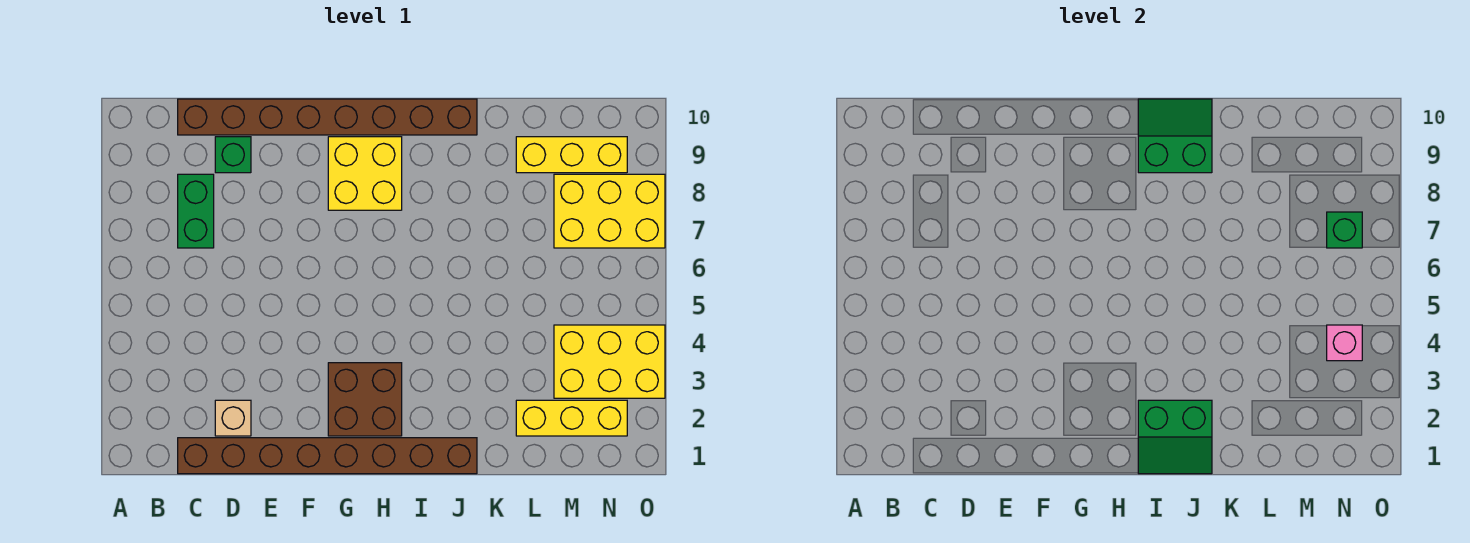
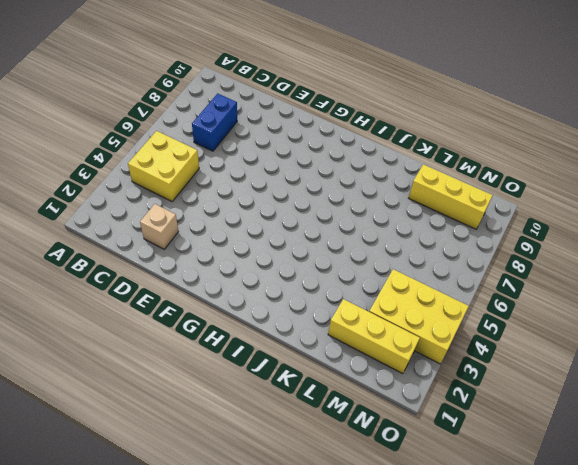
yellow 2x2 brick [128,131,199,201] -> yellow 2x2 brick moved to [328,137,402,210]
blue 1x2 brick [192,93,237,151] -> green 1x2 brick [178,174,214,248]
none -> brown 1x8 brick [178,438,477,474]
none -> brown 1x8 brick [178,99,477,135]
none -> green 1x1 brick [215,137,251,173]

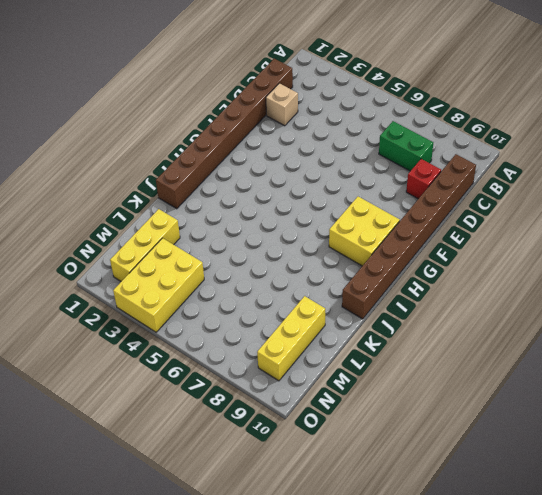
red 1x1 brick [406,159,441,199] -> green 1x1 brick [215,137,251,173]
none -> brown 2x2 brick [328,363,402,436]
none -> yellow 2x3 brick [554,174,665,248]
none -> green 2x2 slope [1138,400,1212,474]

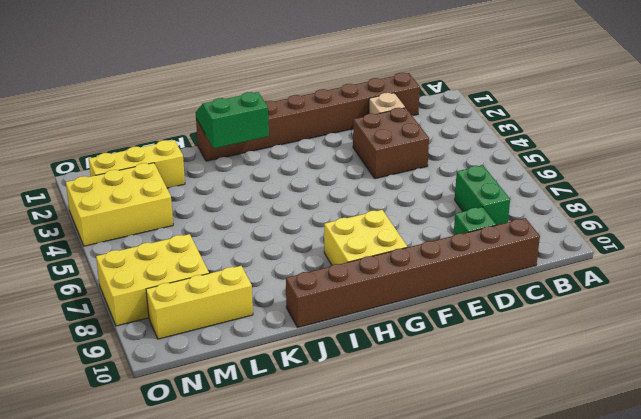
brown 2x2 brick [353,108,429,179] -> brown 2x2 brick moved to [328,363,402,436]
none -> green 2x2 slope [1138,99,1212,173]
none -> pink 1x1 brick [1327,325,1362,361]
none -> green 1x1 brick [1327,212,1362,248]

